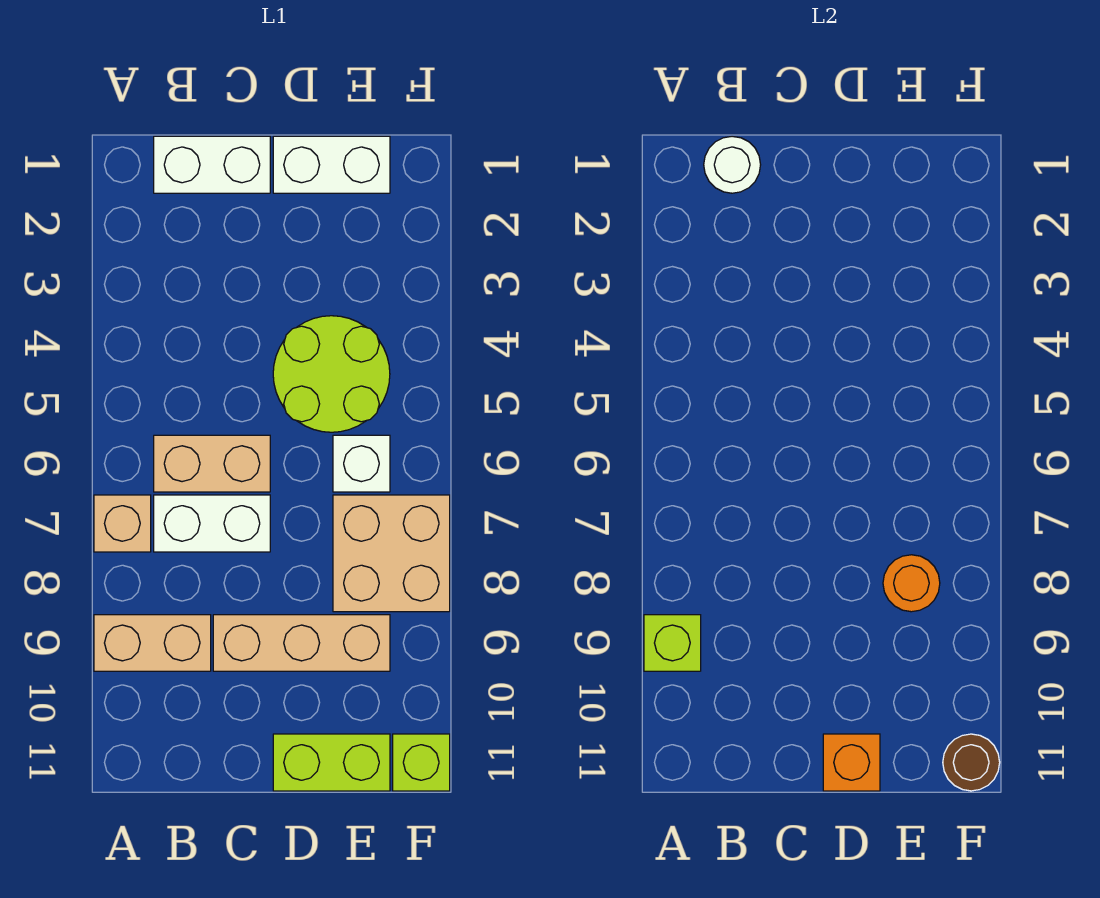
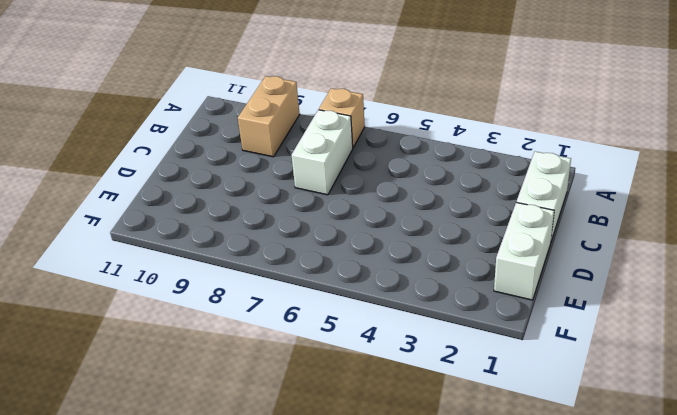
none -> tan 1x2 brick [154,435,270,492]
none -> tan 1x3 brick [213,615,390,671]
none -> lime 2x2 round brick [273,316,390,432]

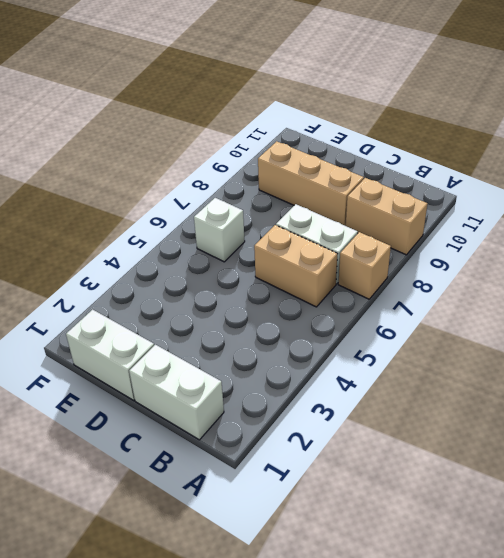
none -> lime 2x2 round brick [273,316,390,432]
none -> lime 1x2 brick [273,734,390,791]
none -> tan 2x2 brick [333,495,450,612]

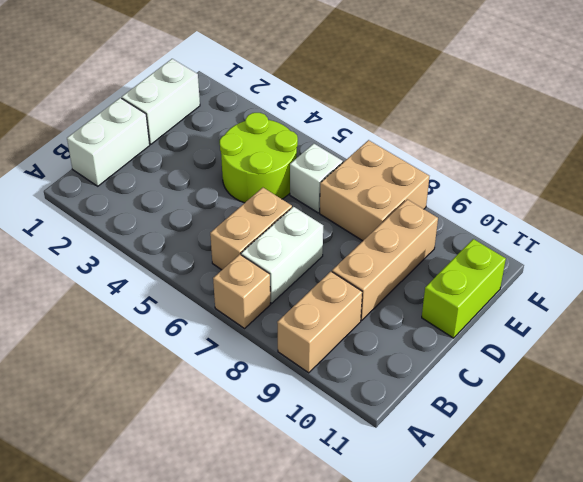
none -> lime 1x1 brick [393,734,450,791]
none -> lime 1x1 brick [644,615,701,671]
none -> white 1x1 round brick [704,136,761,193]

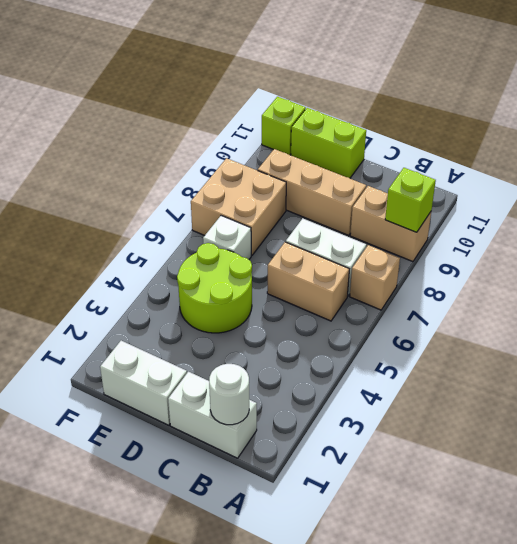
none -> orange 1x1 brick [823,734,880,791]
none -> orange 1x1 round brick [883,555,940,612]
none -> brown 1x1 round brick [943,734,1000,791]

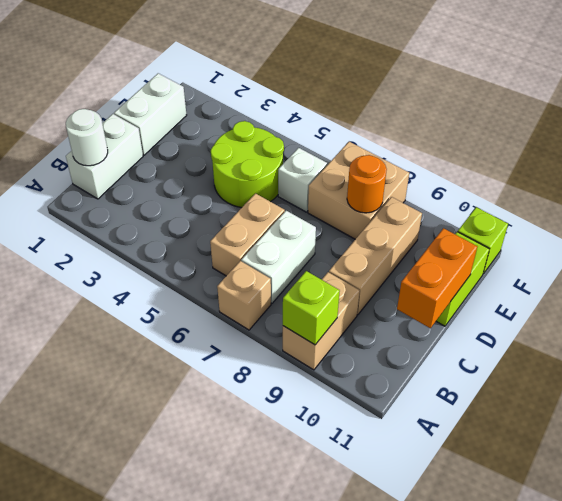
orange 1x2 brick [397,228,478,328] -> orange 1x1 brick [823,734,880,791]
none -> brown 1x1 round brick [943,734,1000,791]

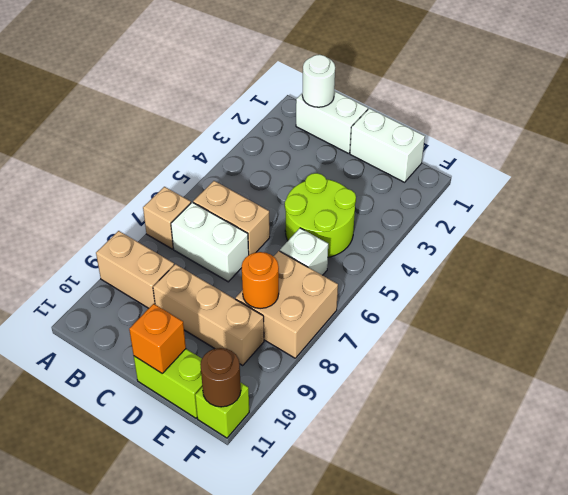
none -> lime 1x1 brick [644,615,701,671]

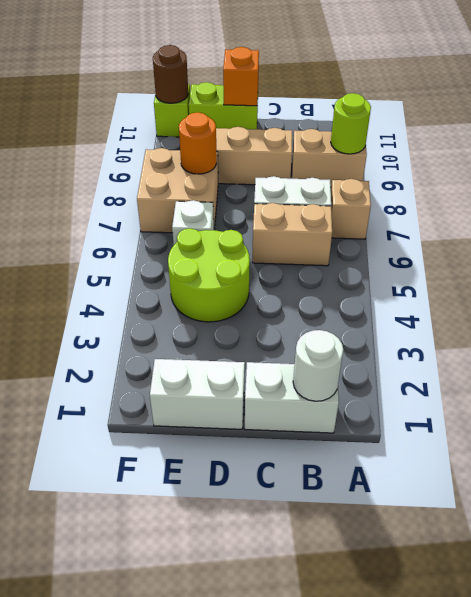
lime 1x1 round brick [331,93,371,154] -> lime 1x1 brick [644,615,701,671]

